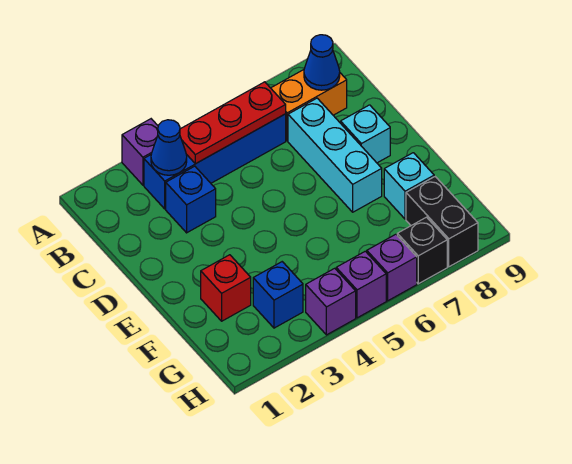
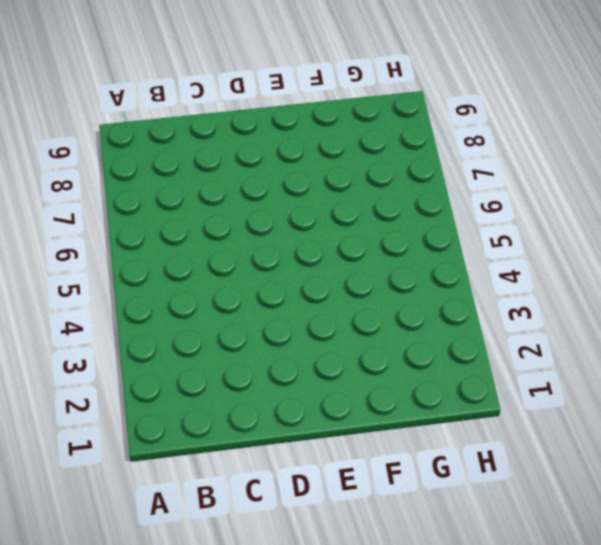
none -> purple 1x1 brick [122,119,158,185]
none -> blue 1x4 brick [144,114,286,209]
none -> orange 1x2 brick [271,70,347,141]

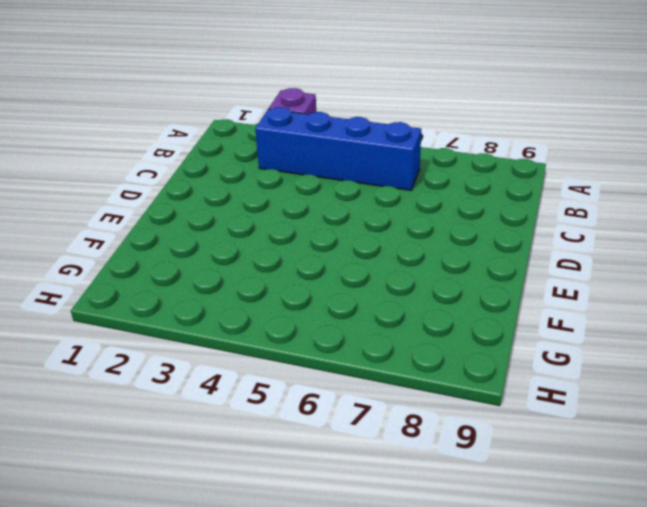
none -> orange 1x2 brick [271,70,347,141]
none -> blue 1x1 brick [166,166,216,233]
none -> cyan 1x3 brick [288,98,382,212]

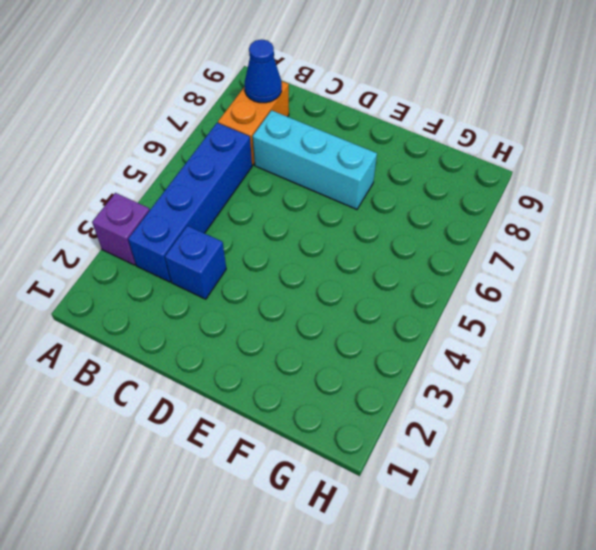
none -> cyan 1x1 brick [341,105,390,163]
none -> red 1x1 brick [201,255,251,321]
none -> cyan 1x1 brick [384,153,434,219]

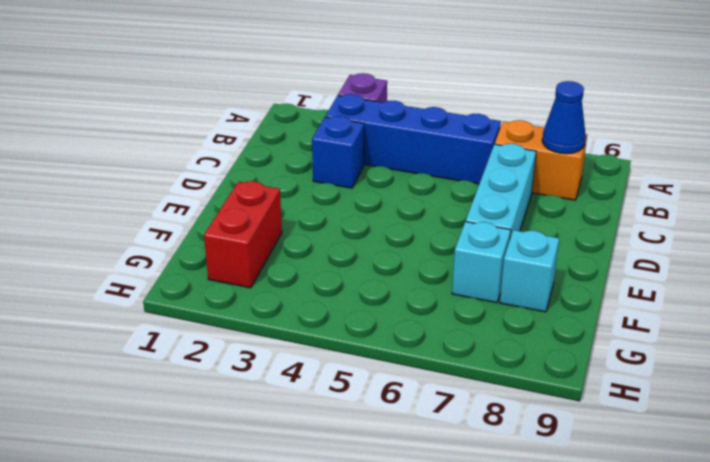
red 1x2 brick [204,181,282,288] -> red 1x1 brick [201,255,251,321]
cyan 1x1 brick [452,222,511,303] -> cyan 1x1 brick moved to [341,105,390,163]
none -> blue 1x1 brick [253,262,303,328]
none -> black 1x2 brick [406,177,478,267]
none -> purple 1x1 brick [306,268,356,335]

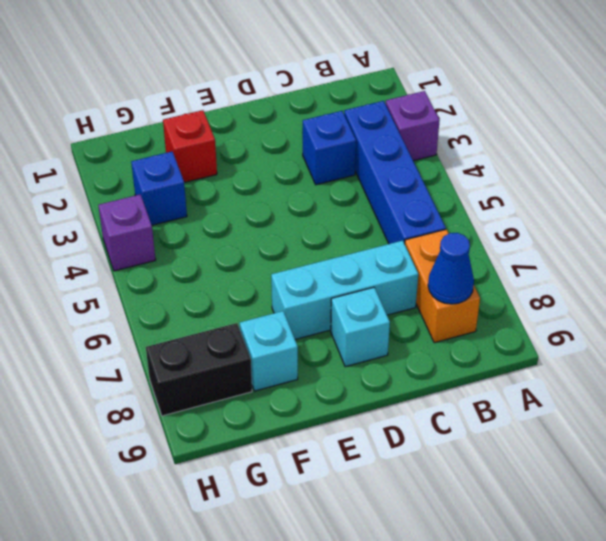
none -> purple 1x1 brick [336,251,386,318]
none -> purple 1x1 brick [367,234,417,301]
none -> black 1x1 brick [397,217,447,284]

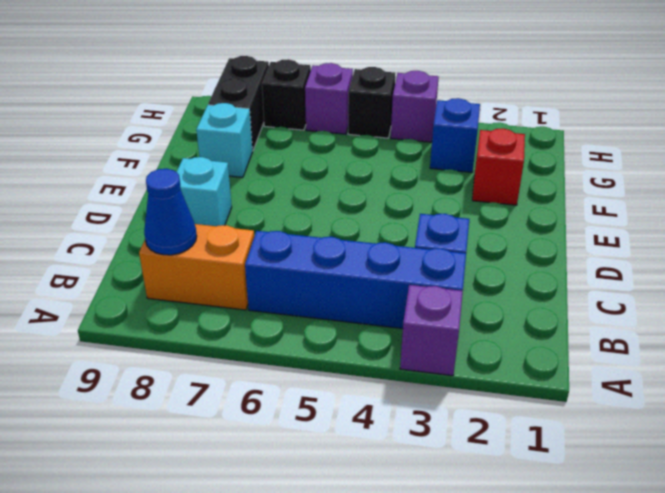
black 1x1 brick [348,67,395,138] -> purple 1x1 brick [336,251,386,318]
none -> cyan 1x3 brick [288,98,382,212]
none -> blue 1x1 cone [151,120,187,175]
none -> red 1x3 plate [180,82,286,164]

